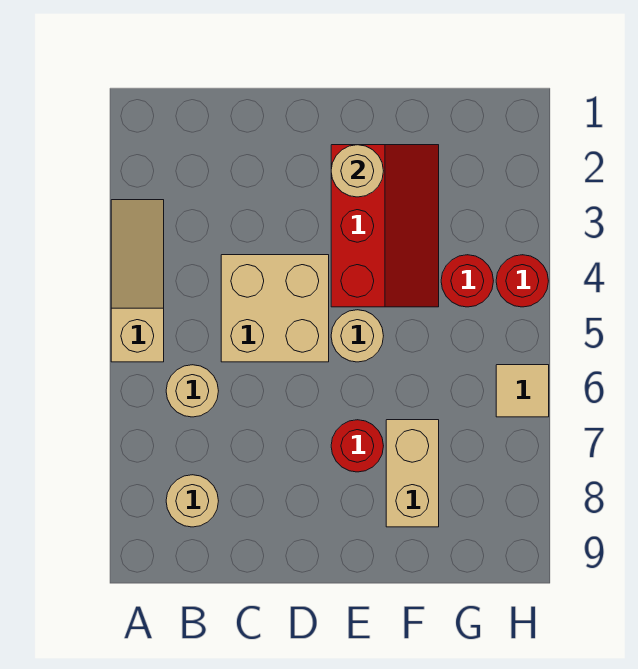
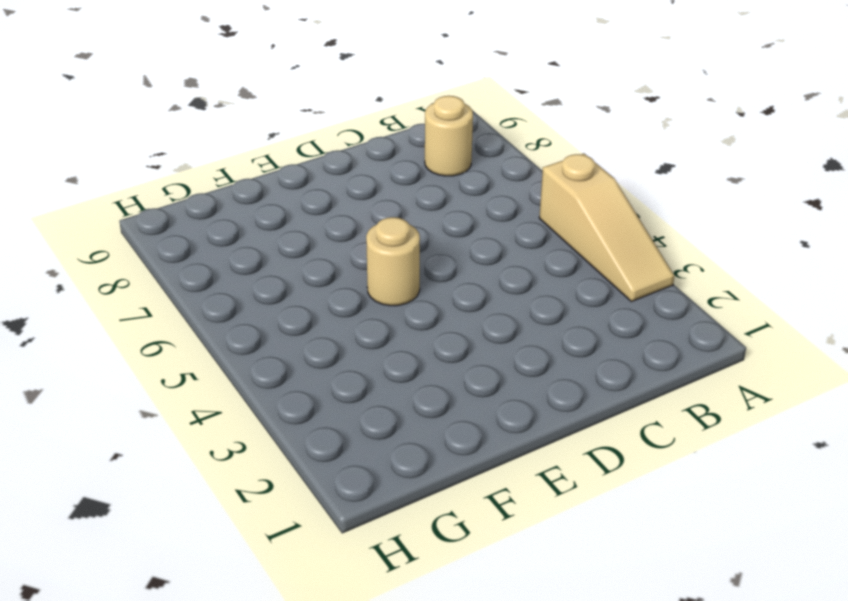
none -> tan 1x1 round brick [166,365,218,417]
none -> tan 2x2 brick [221,255,329,362]
none -> red 2x3 slope [331,145,439,307]

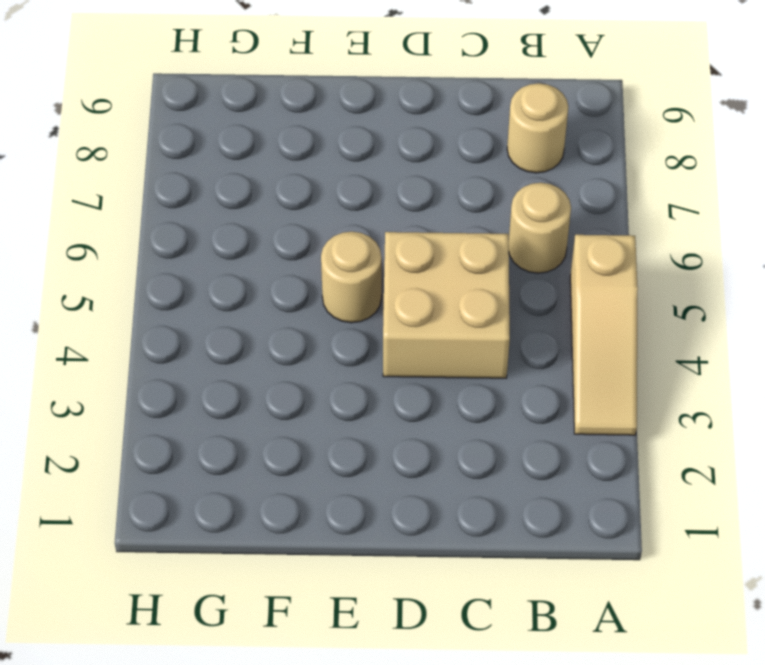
none -> red 2x3 slope [331,145,439,307]
none -> red 1x1 round brick [331,420,383,472]
none -> tan 1x2 brick [386,420,439,527]

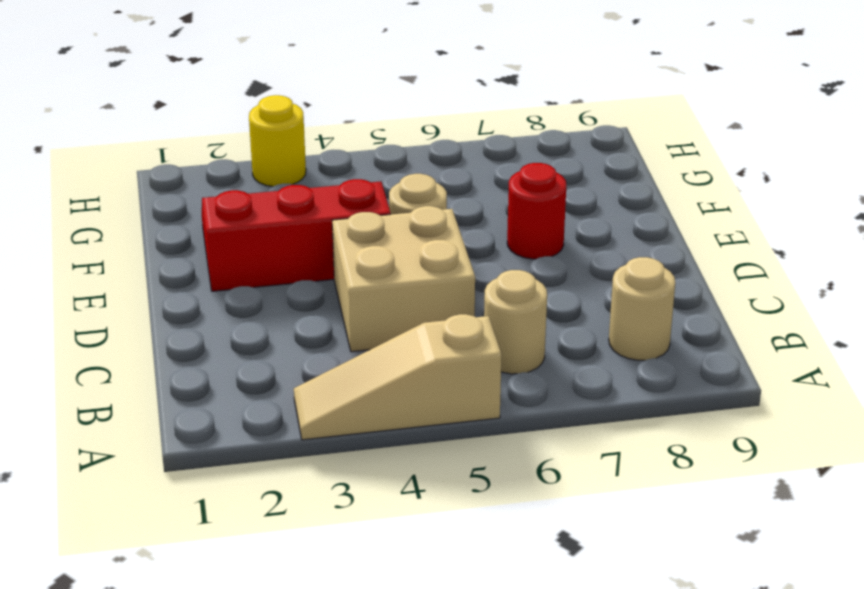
yellow 1x1 round brick [249,95,306,187] -> none
none -> tan 1x2 brick [386,420,439,527]
none -> red 1x1 round brick [441,255,493,307]
none -> red 1x1 round brick [496,255,548,307]

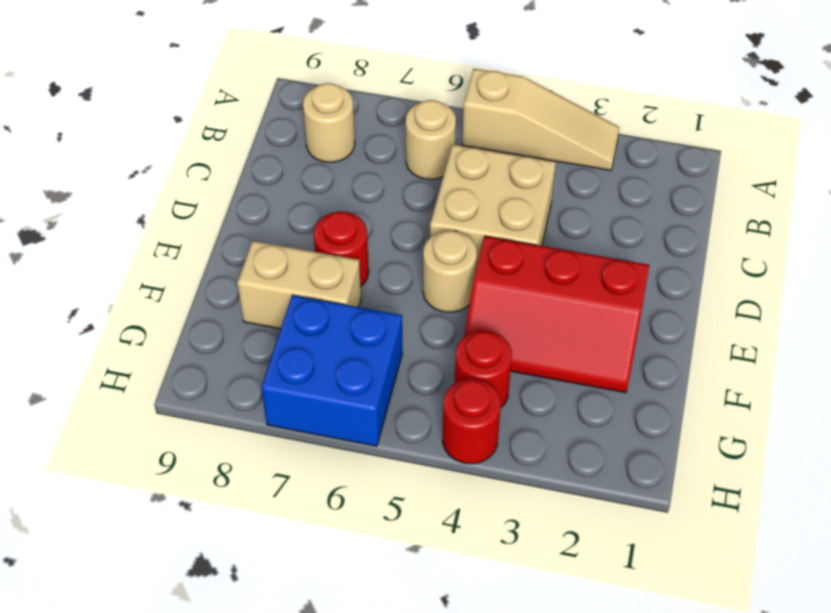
blue 2x2 brick [261,295,402,446] -> tan 1x1 tile [496,365,549,417]
none -> tan 1x1 round brick [331,145,383,197]

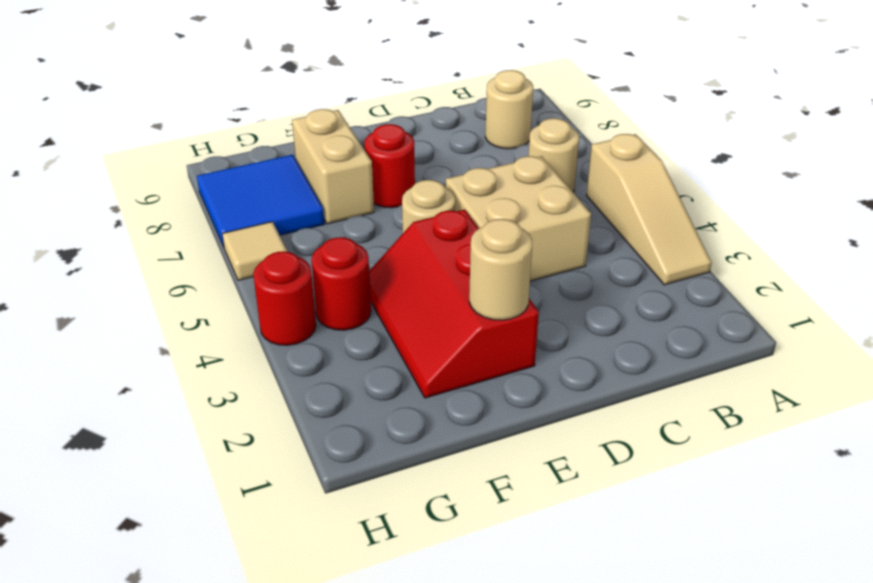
blue 2x2 tile [197,155,324,247] -> none

